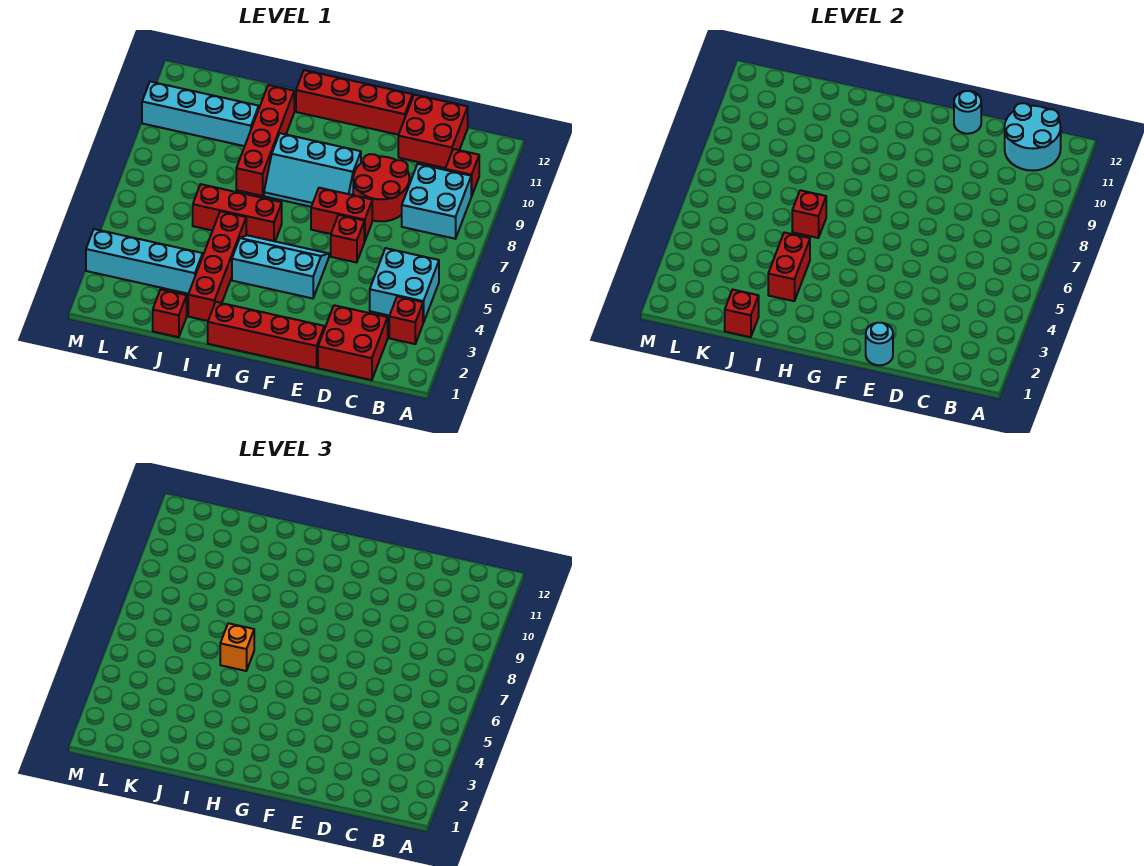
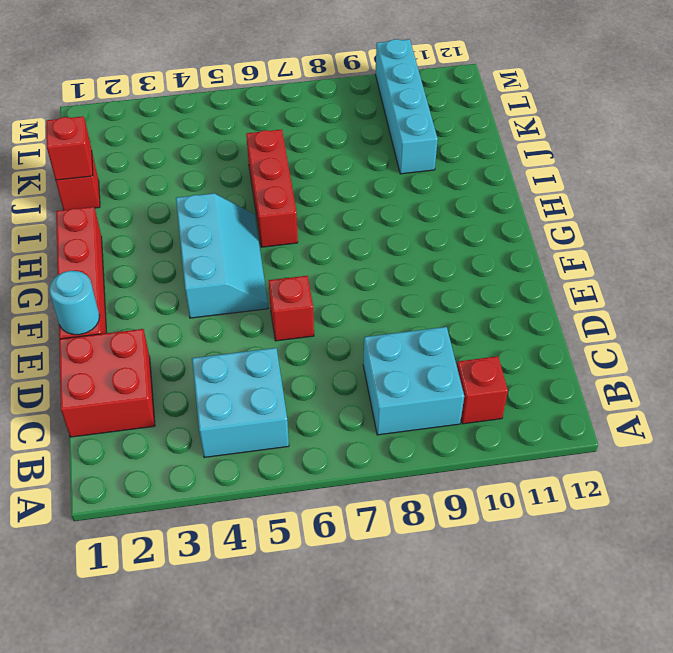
none -> red 1x1 brick [389,296,423,344]
none -> red 2x2 brick [398,95,468,168]
none -> red 2x2 round brick [353,154,409,221]

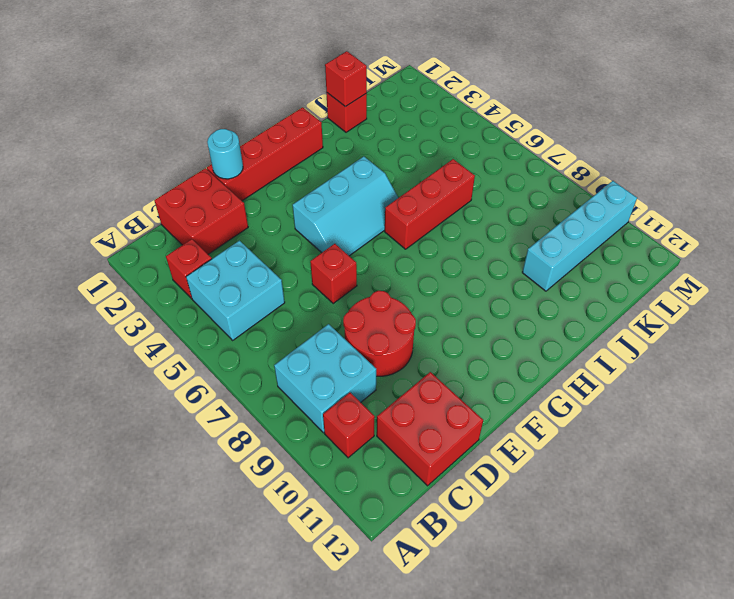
none -> red 1x2 brick [311,188,372,241]
none -> red 1x4 brick [296,70,413,135]
none -> cyan 2x3 slope [264,133,361,207]

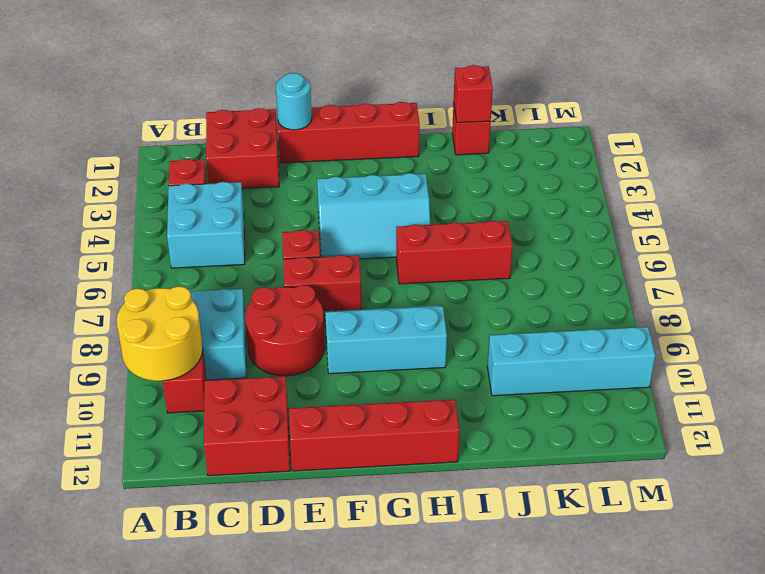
yellow 2x2 round brick [117,286,203,381] -> none
none -> red 1x4 brick [188,211,246,321]
none -> red 1x4 brick [236,85,294,196]
none -> cyan 1x4 brick [86,229,203,294]

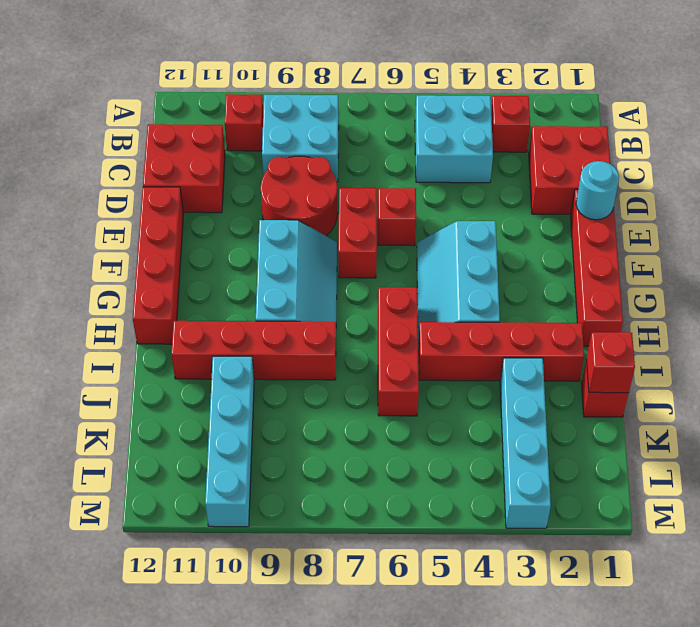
none -> cyan 2x2 round brick [1005,103,1061,171]
none -> cyan 1x1 round brick [954,91,981,134]
none -> red 1x2 brick [768,232,810,301]

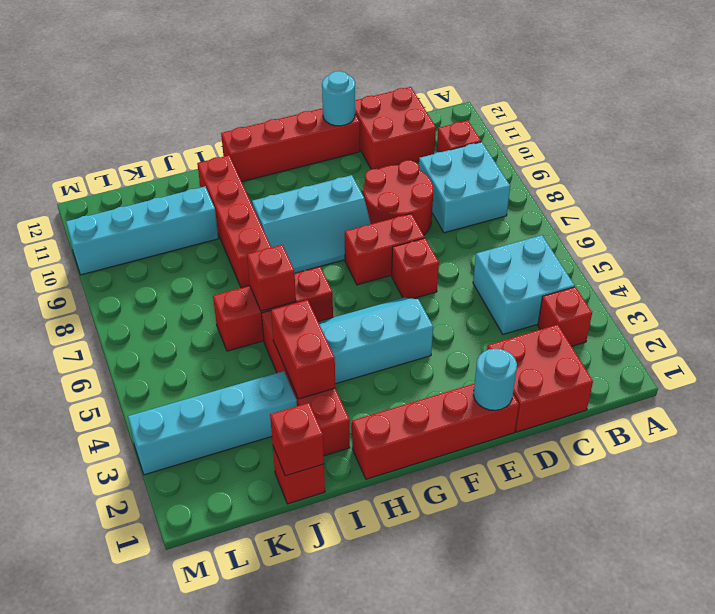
none -> cyan 2x2 round brick [1005,103,1061,171]
none -> orange 1x1 brick [220,623,254,671]

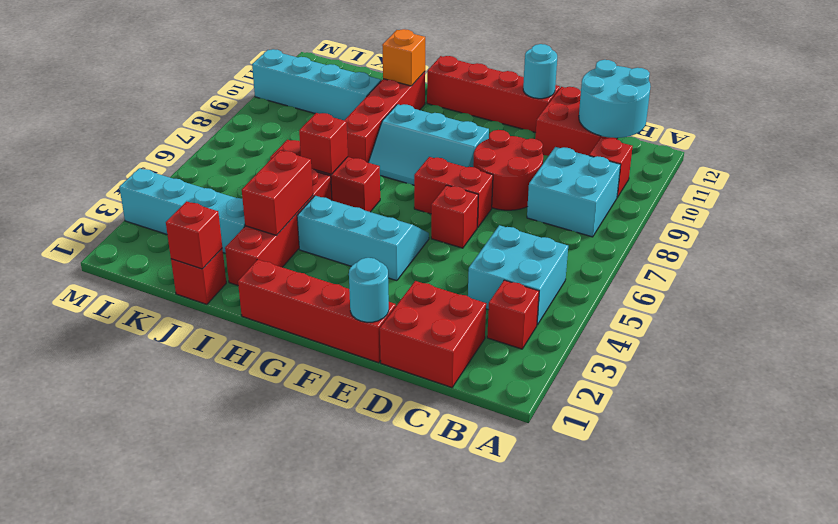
orange 1x1 brick [382,29,425,86] -> orange 1x1 brick moved to [220,623,254,671]

